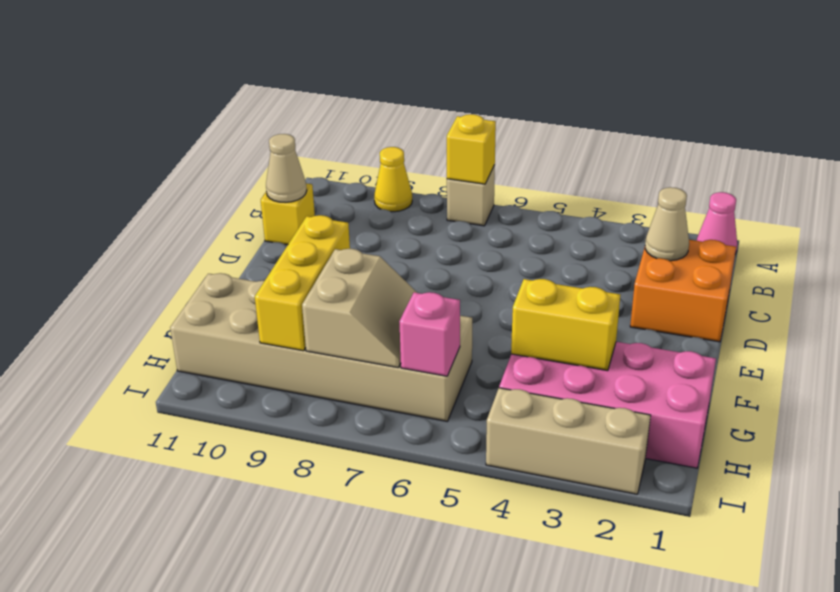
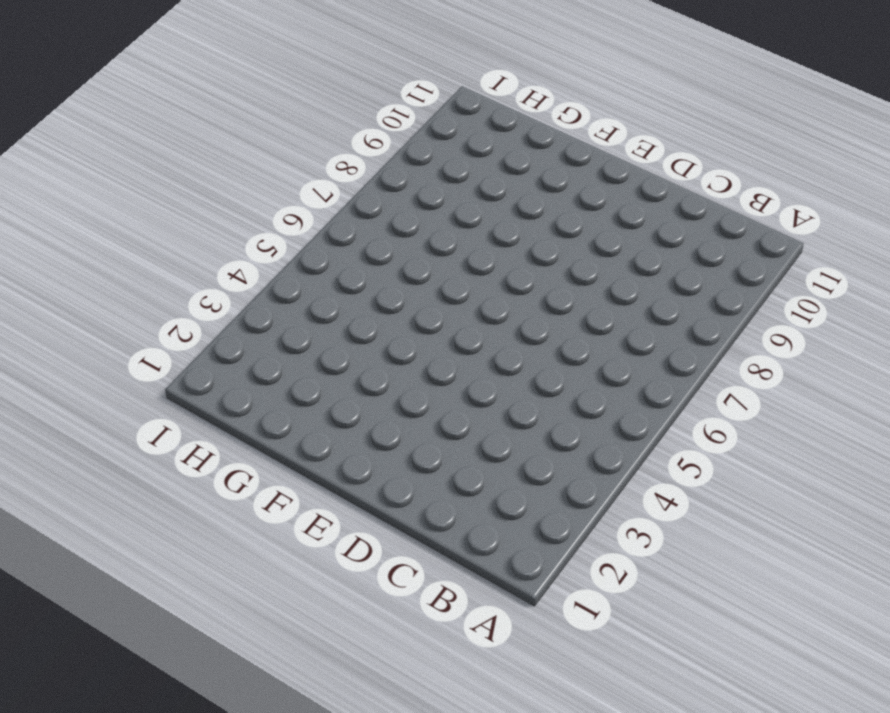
none -> pink 1x1 cone [697,192,737,254]
none -> tan 1x1 brick [447,165,495,226]
none -> yellow 1x1 cone [374,147,412,212]

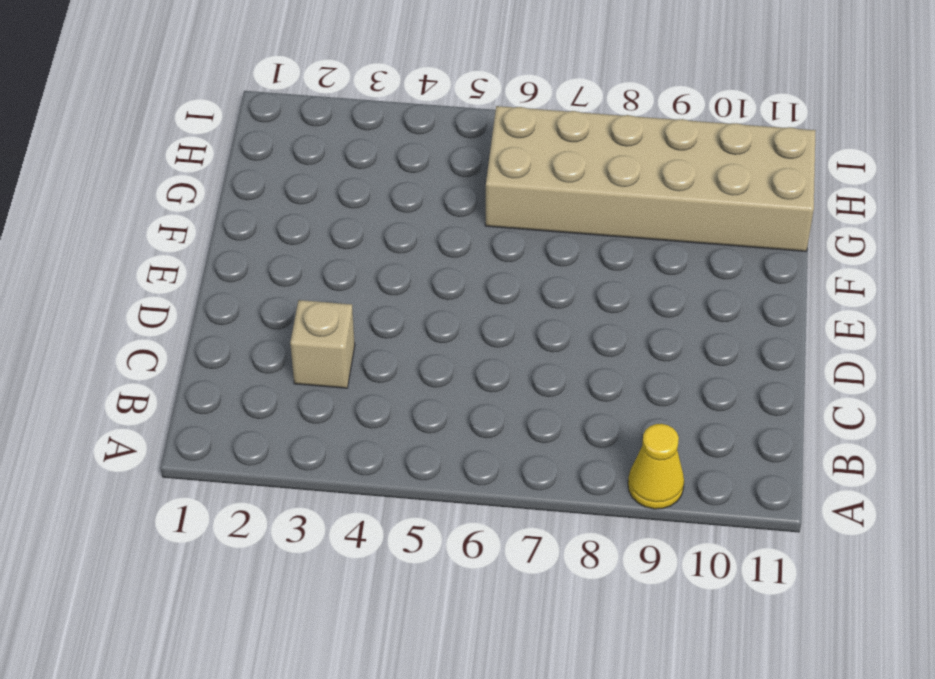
tan 1x1 brick [290,300,355,388] -> tan 1x1 brick moved to [447,165,495,226]
none -> pink 1x1 cone [697,192,737,254]
none -> orange 2x2 brick [630,240,736,342]
none -> yellow 1x1 brick [261,183,315,245]

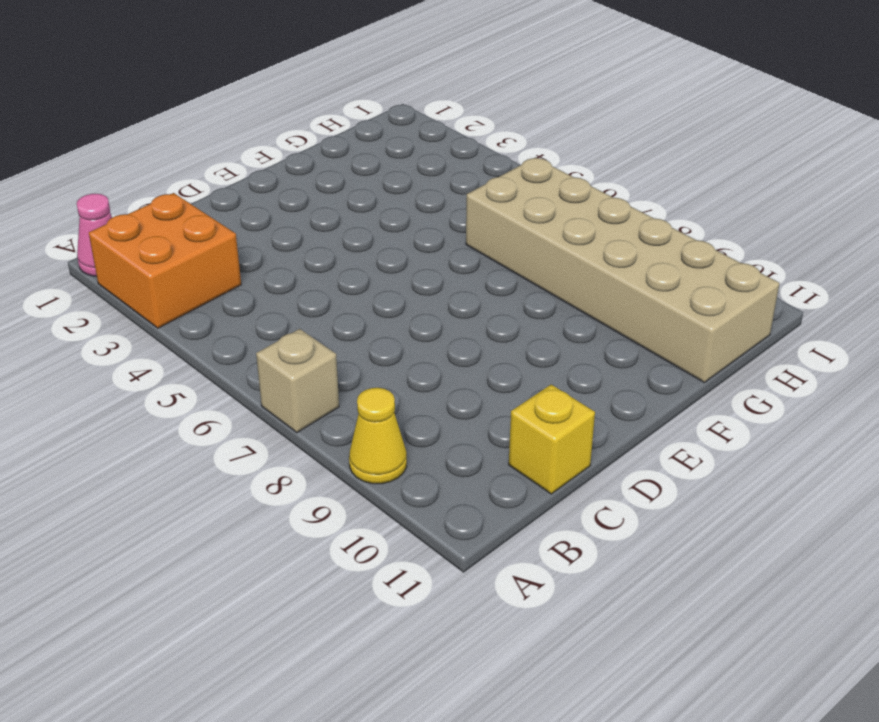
orange 2x2 brick [89,193,241,328] -> orange 2x2 brick moved to [630,240,736,342]
none -> pink 2x4 brick [499,342,716,468]
none -> tan 1x3 brick [486,388,651,494]
none -> yellow 1x1 brick [447,114,496,184]

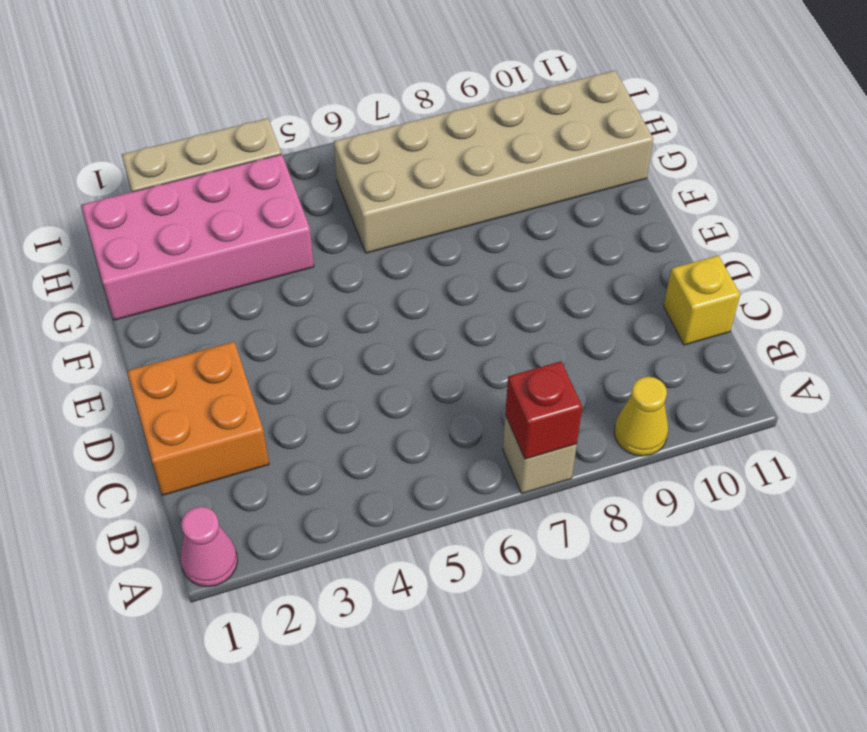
red 1x1 brick [505,361,582,459] -> yellow 1x1 brick [447,114,496,184]
none -> tan 1x1 cone [645,187,689,261]
none -> tan 1x1 cone [266,134,307,202]
none -> yellow 1x3 brick [255,215,350,351]

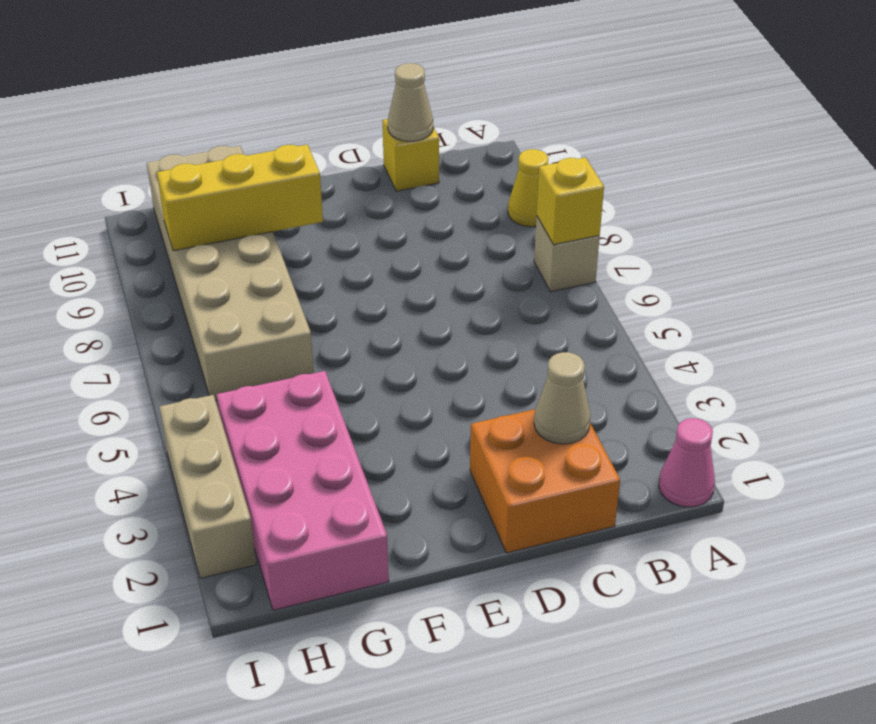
none -> yellow 1x2 brick [511,279,620,371]
none -> tan 2x2 slope [302,249,417,368]
none -> pink 1x1 brick [399,292,460,376]

